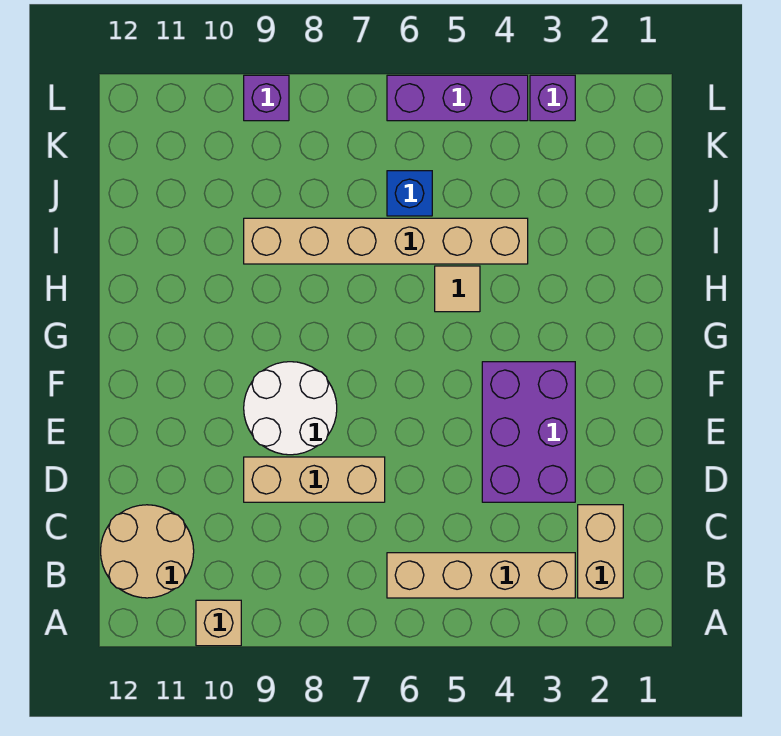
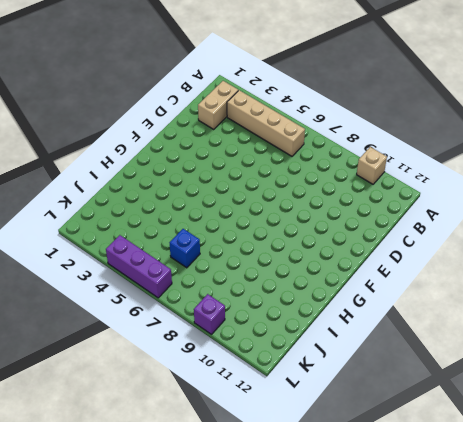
none -> tan 2x2 round brick [101,505,194,598]
none -> purple 2x3 brick [482,362,575,502]
none -> tan 1x3 brick [244,457,385,502]

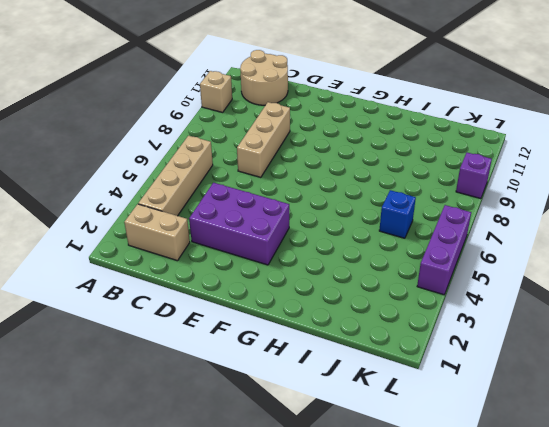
none -> white 2x2 round brick [244,362,337,455]
none -> tan 1x1 tile [435,266,480,312]
none -> tan 1x6 brick [244,218,528,264]

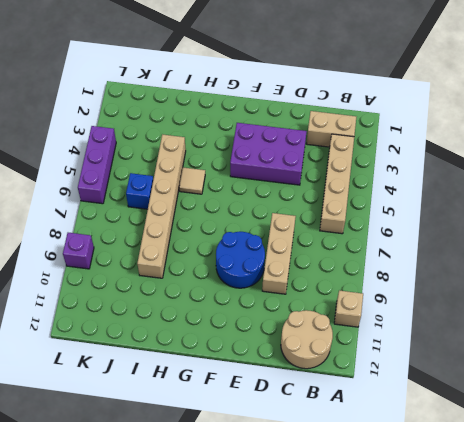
blue 2x2 round brick [216,232,265,288] -> white 2x2 round brick [244,362,337,455]
none -> purple 1x1 brick [530,75,575,121]

